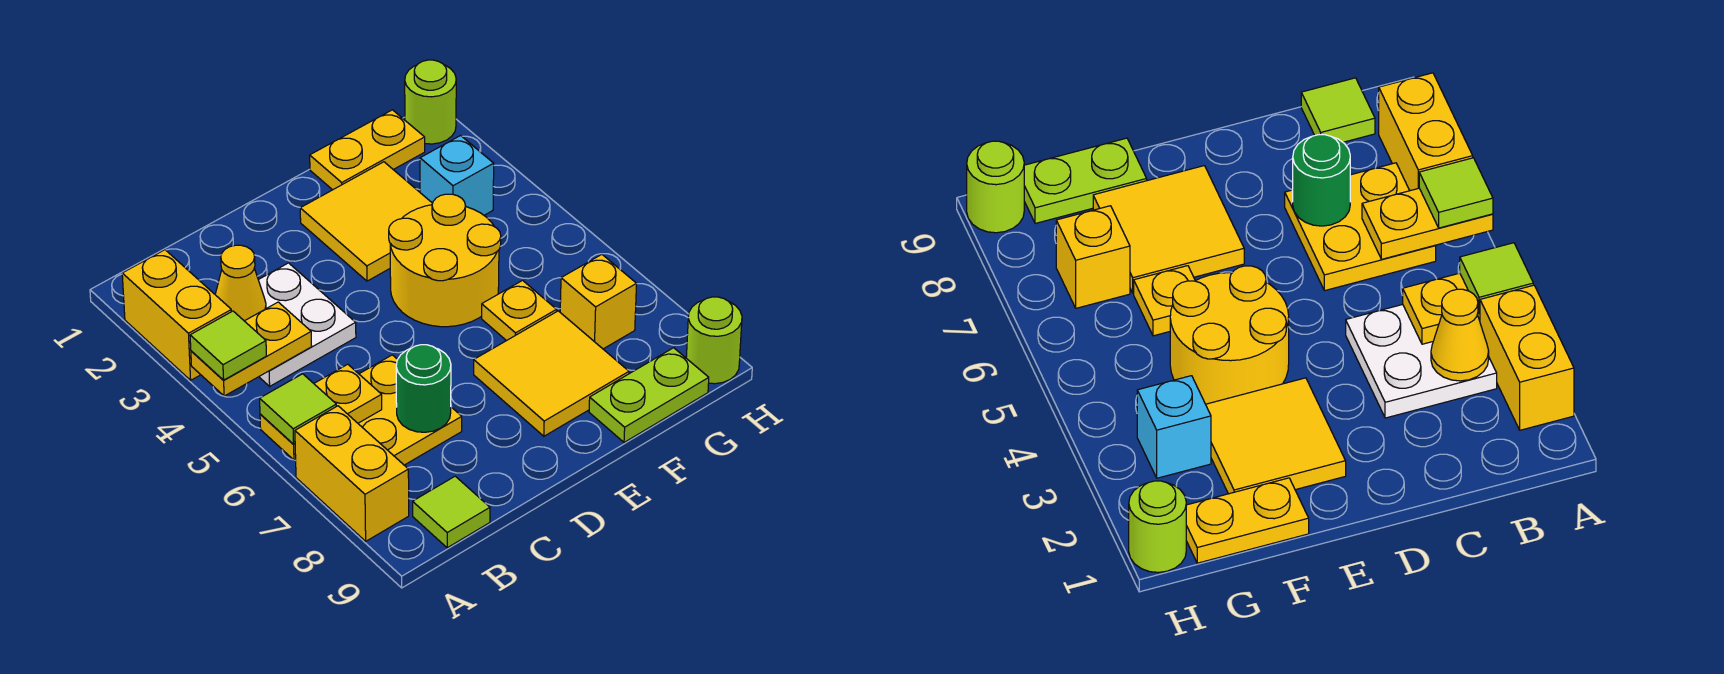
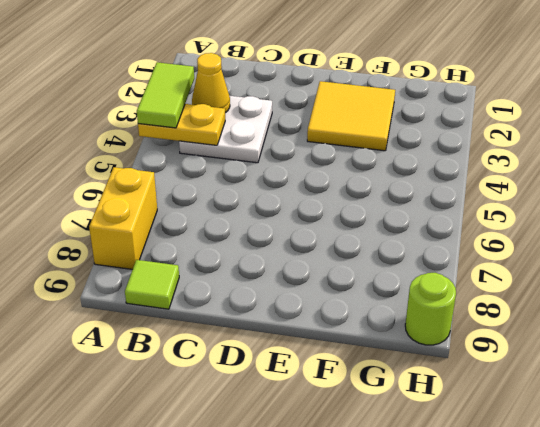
lime 1x2 tile [137,62,194,128] -> lime 1x1 tile [190,311,266,380]
none -> yellow 1x2 brick [122,250,232,380]
none -> yellow 2x2 plate [358,355,462,465]
none -> yellow 2x2 round brick [389,194,501,327]

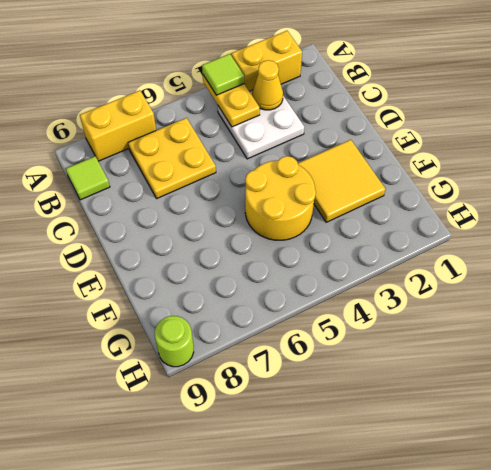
none -> yellow 2x2 tile [474,311,629,436]
none -> yellow 1x2 plate [310,110,425,190]
none -> yellow 1x1 plate [482,280,557,341]

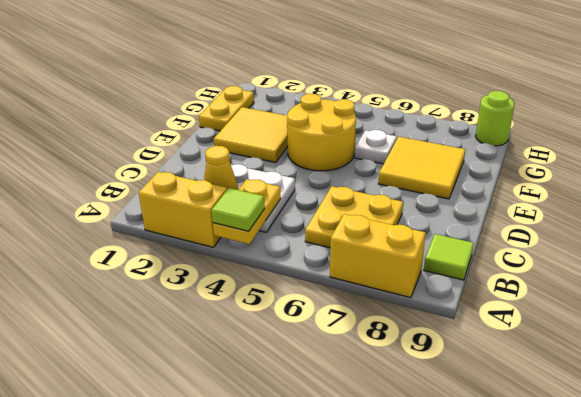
white 1x1 plate [355,130,397,164] -> yellow 1x1 plate [482,280,557,341]
none -> lime 1x2 plate [589,348,709,442]
none -> cyan 1x1 brick [420,136,494,215]
none -> yellow 1x1 brick [560,255,637,349]

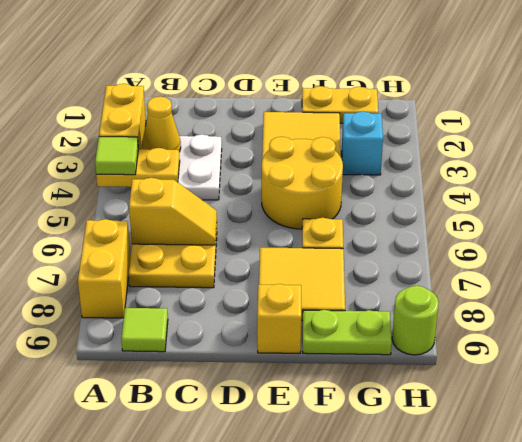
yellow 1x2 slope [129,178,217,245] -> yellow 1x2 plate [260,364,382,460]
yellow 1x1 brick [257,284,301,353] -> yellow 1x1 brick moved to [560,255,637,349]
none -> lime 1x1 round brick [405,60,456,144]
none -> green 1x1 round brick [396,345,451,432]
none -> lime 1x1 tile [260,374,336,444]

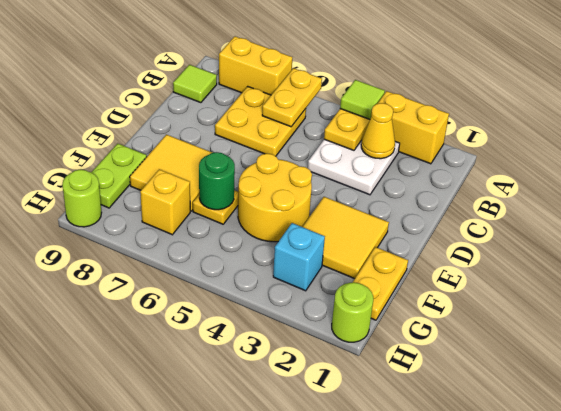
green 1x1 round brick [199,152,235,210] -> green 1x1 round brick moved to [396,345,451,432]
none -> lime 1x1 tile [260,374,336,444]

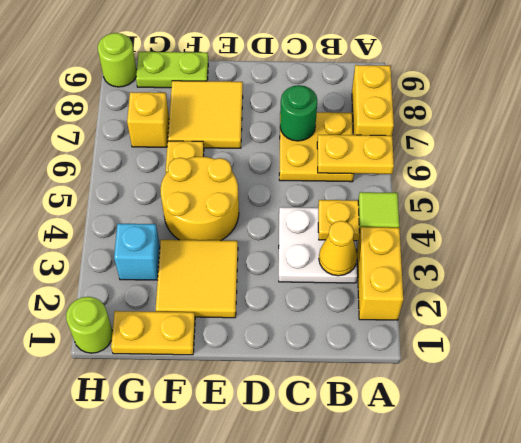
none -> lime 1x1 tile [413,476,490,548]
none -> lime 1x1 tile [260,374,336,444]

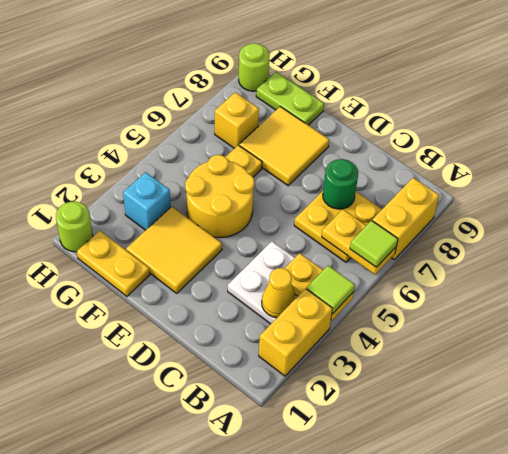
none -> lime 1x1 tile [413,476,490,548]

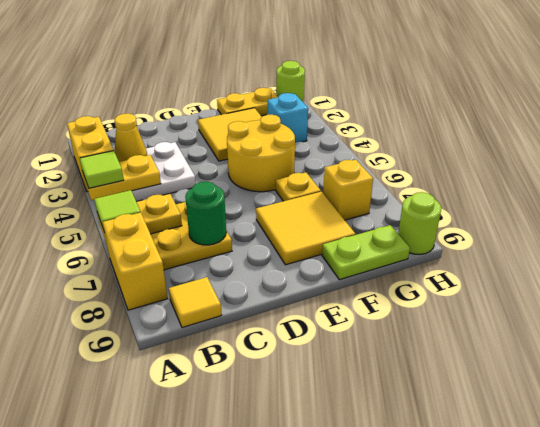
yellow 1x1 tile [169,277,222,328] -> lime 1x1 tile [413,476,490,548]

